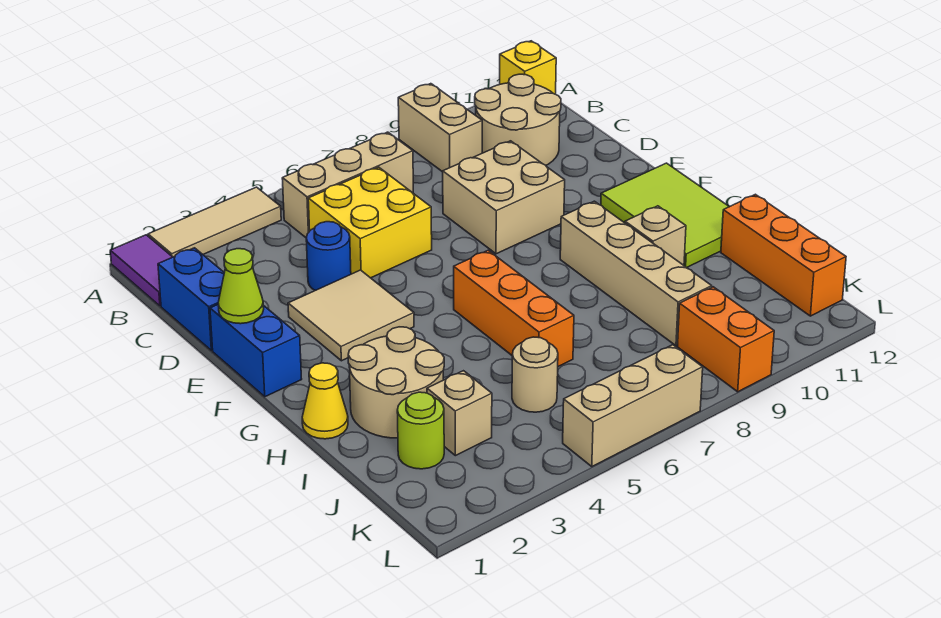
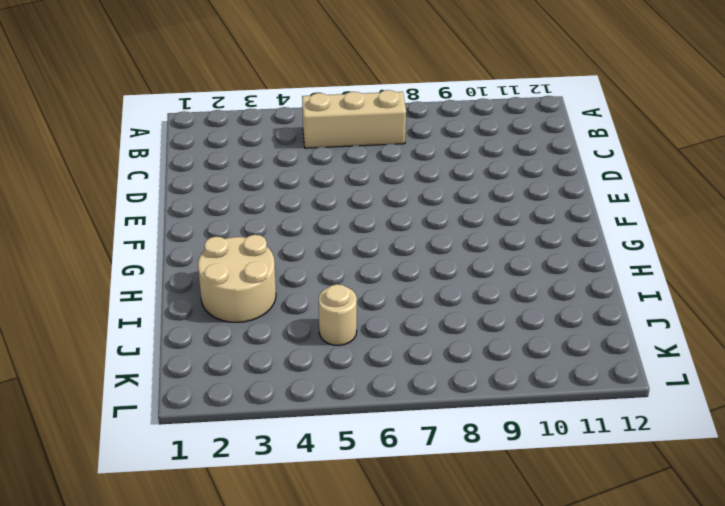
none -> purple 1x2 tile [110,235,172,306]
none -> tan 1x3 tile [148,187,281,257]
none -> tan 1x2 brick [398,84,482,172]

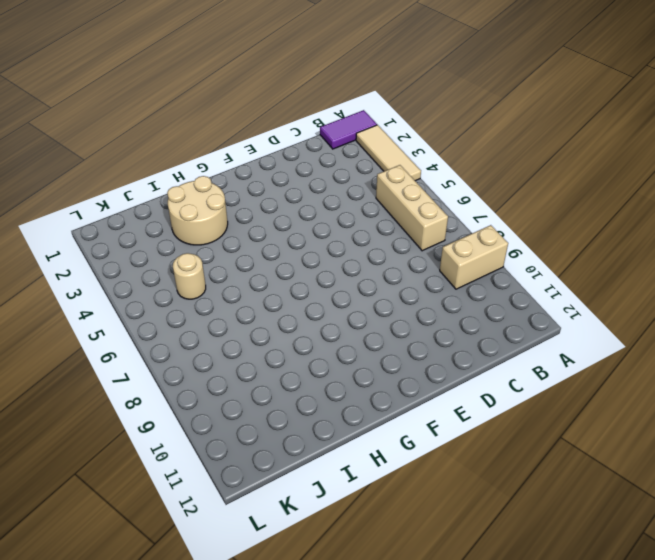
none -> yellow 1x1 brick [500,41,556,94]
none -> tan 2x2 round brick [475,74,561,165]
none -> blue 1x2 brick [158,248,224,351]

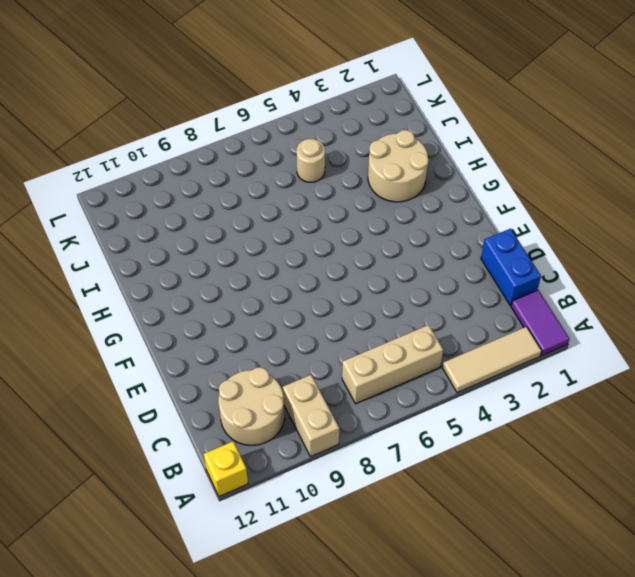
none -> yellow 2x2 brick [308,167,432,278]
none -> blue 1x1 round brick [306,222,351,290]
none -> tan 2x2 brick [443,141,565,254]

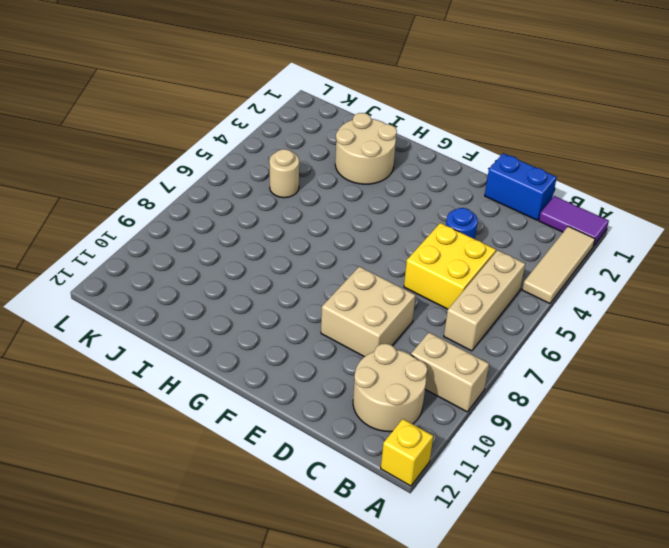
none -> blue 1x2 brick [210,305,302,397]
none -> tan 2x2 tile [288,270,414,361]
none -> lime 2x3 tile [601,163,729,267]

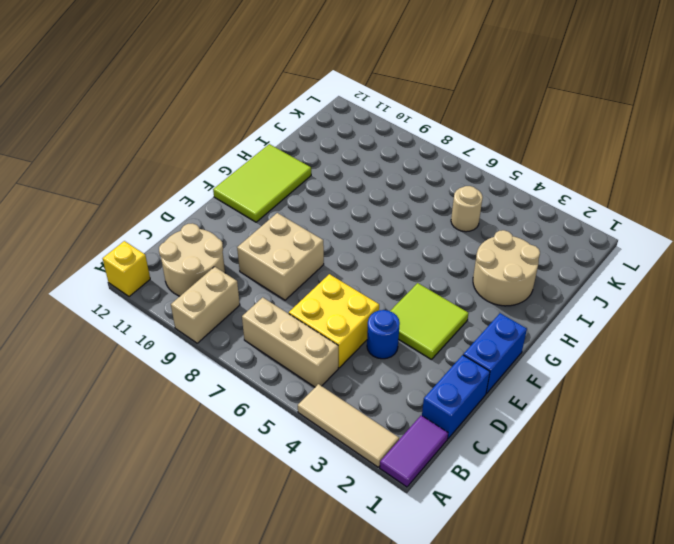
lime 2x2 tile [390,283,469,360] -> tan 2x2 tile [288,270,414,361]
none -> orange 1x3 brick [454,250,574,366]
none -> tan 1x4 brick [560,201,712,346]
none -> yellow 1x1 cone [302,363,348,439]

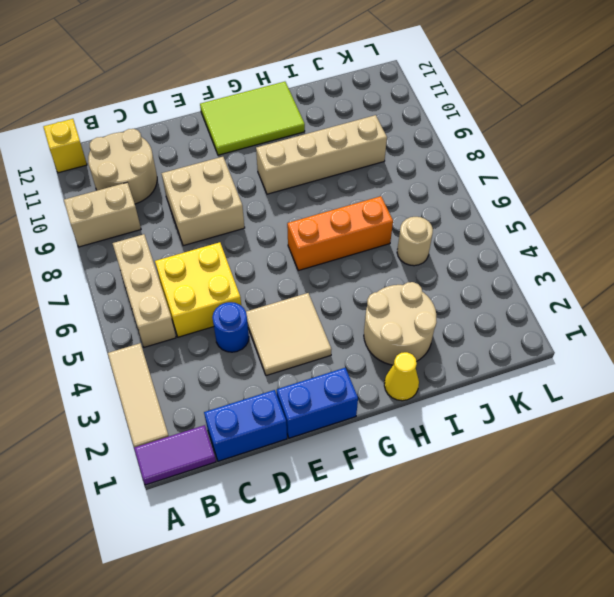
none -> tan 1x1 brick [625,206,686,265]
none -> orange 1x3 brick [721,194,846,316]
none -> lime 1x1 round brick [397,392,444,469]

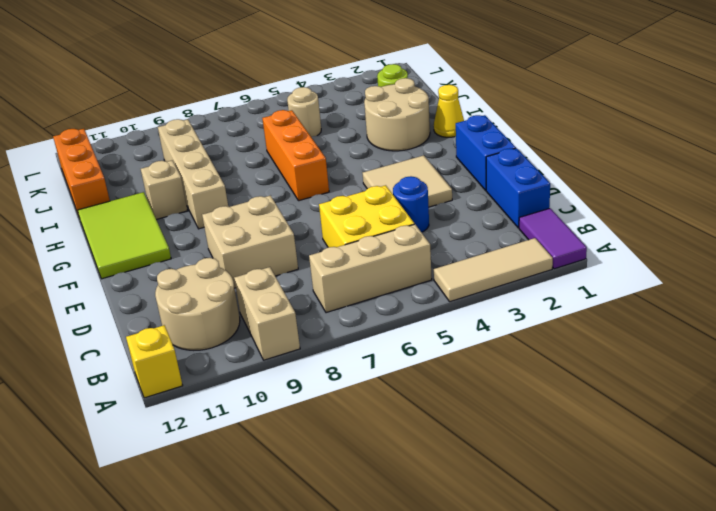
none -> tan 1x1 brick [427,371,492,456]
none -> orange 1x2 brick [677,287,774,392]
none -> tan 1x3 brick [563,345,703,466]

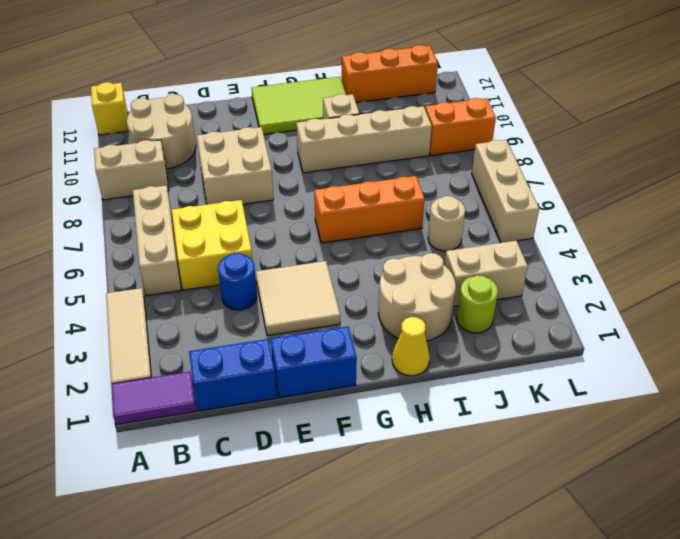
tan 1x2 brick [444,241,528,307] -> tan 1x1 brick [427,371,492,456]
none -> lime 1x1 cone [218,249,264,324]

